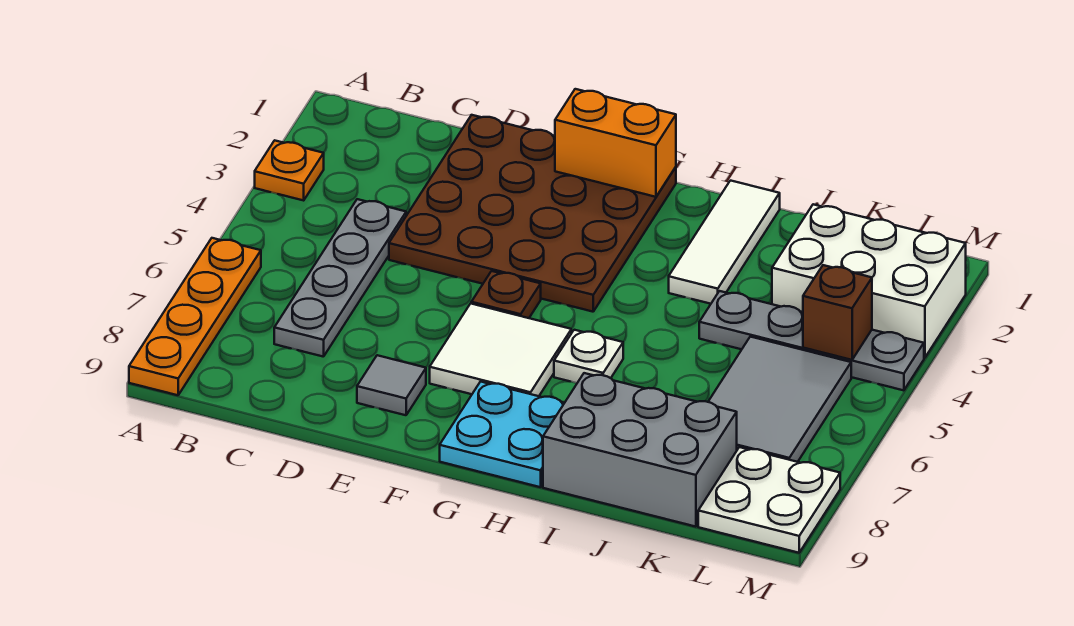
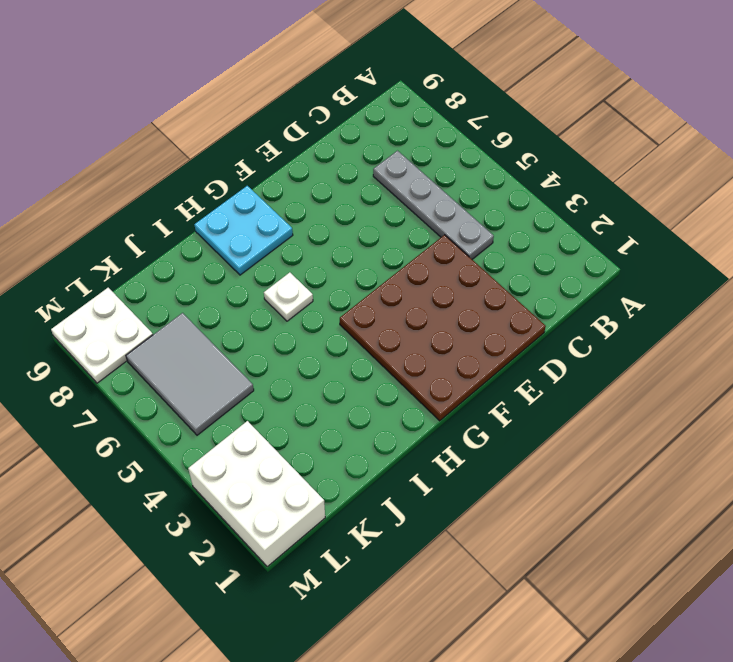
white 2x3 brick [188,421,325,566] -> white 2x3 brick turned to [772,204,966,358]
none -> orange 1x1 plate [255,140,324,200]
none -> orange 1x4 plate [129,238,261,395]
none -> grey 1x1 tile [357,355,426,415]

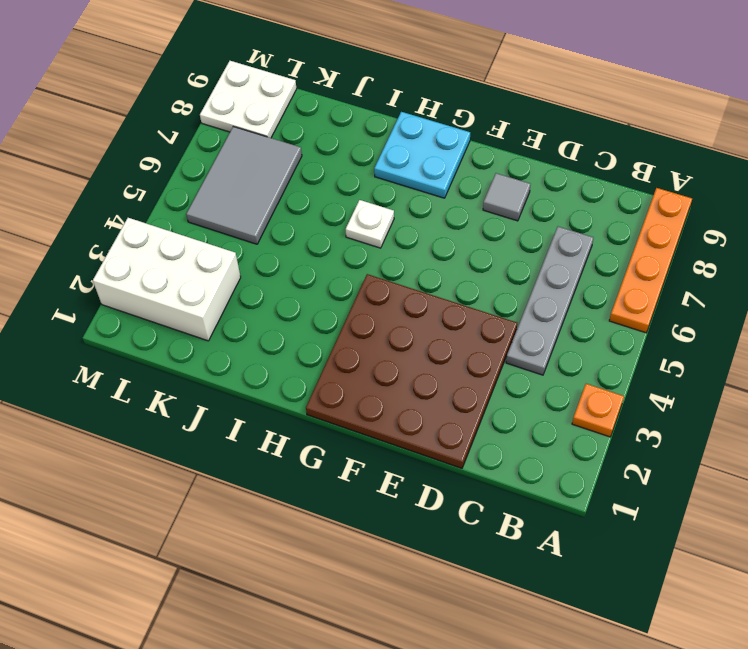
none -> brown 1x1 plate [471,271,541,318]
none -> white 2x2 tile [430,304,571,396]
none -> white 1x3 tile [669,181,780,304]

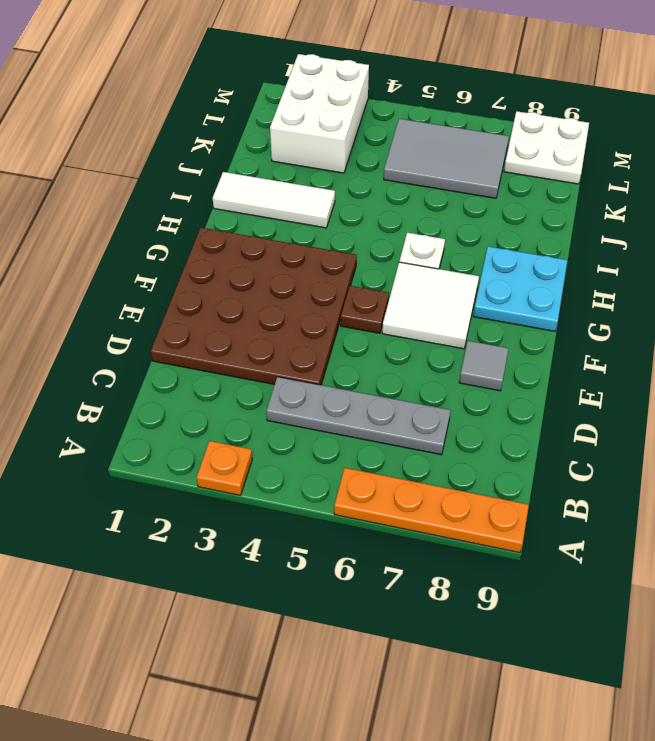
none -> grey 2x3 brick [543,373,737,527]
none -> grey 1x4 plate [699,291,924,390]
none -> orange 1x2 brick [555,89,676,197]

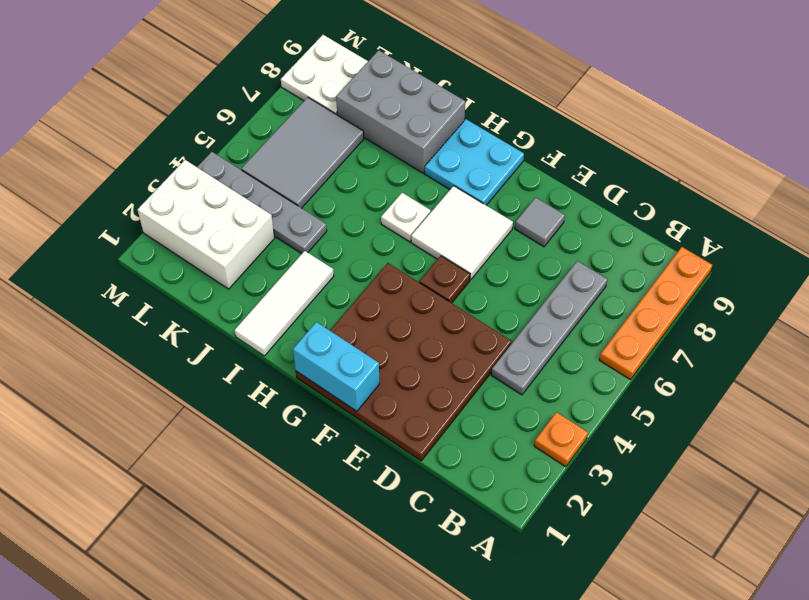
cyan 1x2 brick [293,322,379,411] -> orange 1x2 brick [555,89,676,197]
none -> brown 1x1 brick [803,265,872,360]

